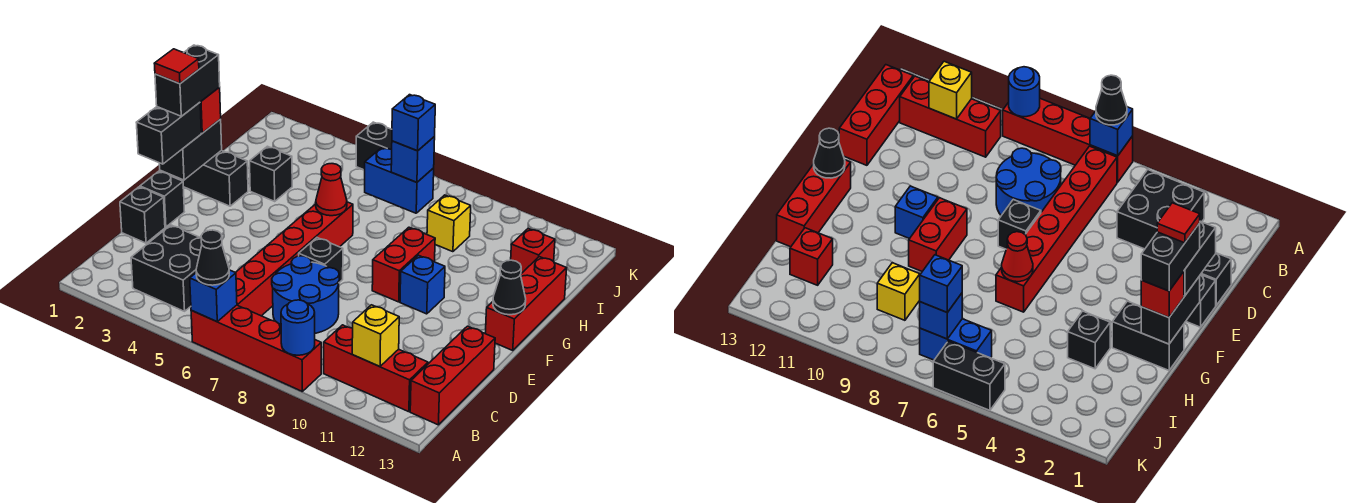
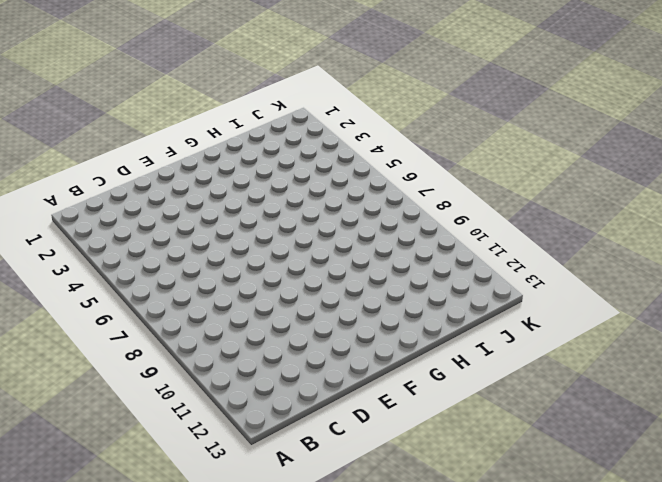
none -> red 1x4 brick [191,305,321,391]
none -> black 2x2 brick [131,225,202,311]
none -> red 1x6 brick [236,202,353,316]
none -> red 1x3 brick [324,325,428,412]

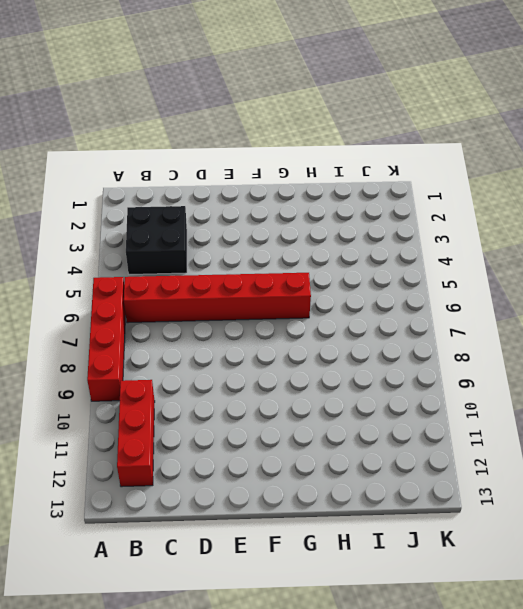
none -> red 1x3 brick [410,326,495,425]
none -> blue 2x2 round brick [272,256,339,333]
none -> black 1x1 brick [120,187,165,243]
none -> black 1x1 brick [140,171,184,227]

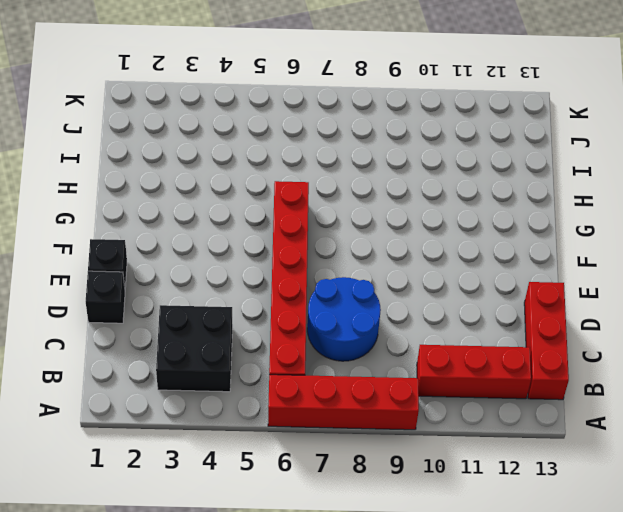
none -> black 1x1 brick [299,238,343,282]
none -> red 1x2 brick [372,227,435,302]
none -> blue 1x1 brick [400,255,445,314]
none -> red 1x3 brick [485,257,567,350]

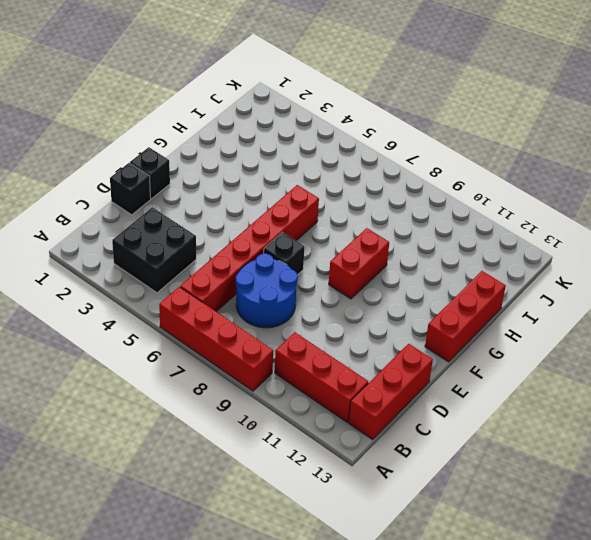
none -> blue 1x1 brick [400,255,445,314]
none -> black 1x2 brick [180,150,248,206]
none -> black 1x1 brick [250,146,292,201]
none -> yellow 1x1 brick [427,195,471,252]

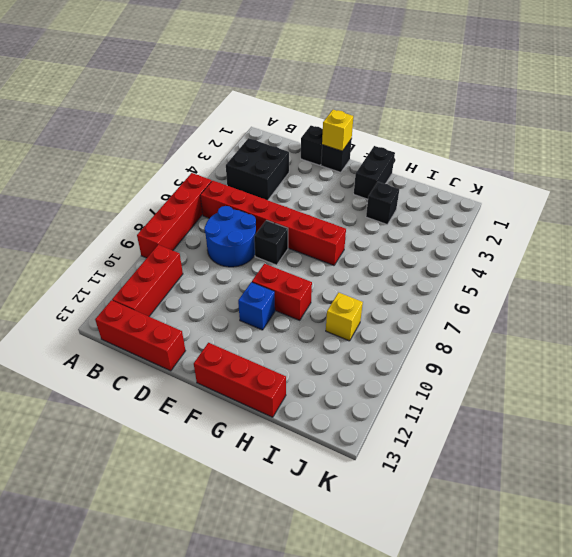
yellow 1x1 brick [322,110,353,151] -> yellow 1x1 brick moved to [352,305,399,367]
none -> red 1x1 brick [511,229,555,274]
none -> blue 1x2 brick [365,148,434,213]
none -> black 1x2 brick [356,122,392,170]
none -> blue 1x1 brick [190,270,237,322]

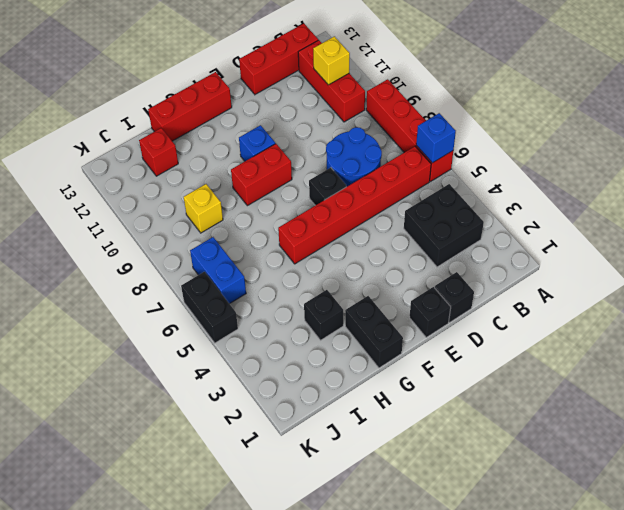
none -> blue 1x1 round brick [281,300,315,355]
none -> black 1x2 brick [159,119,222,180]
none -> black 1x1 cone [493,260,526,315]
none -> red 1x1 cone [316,164,347,216]

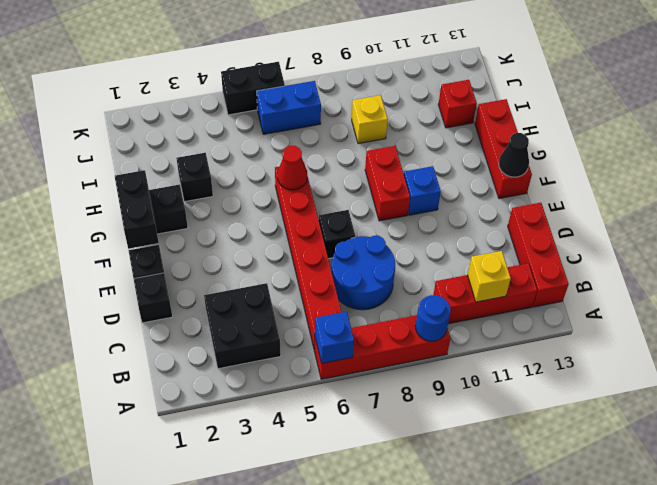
none -> blue 1x1 brick [391,137,435,182]
none -> black 1x1 cone [196,230,229,285]
none -> black 1x2 brick [136,103,201,164]
none -> red 1x1 brick [200,87,221,133]

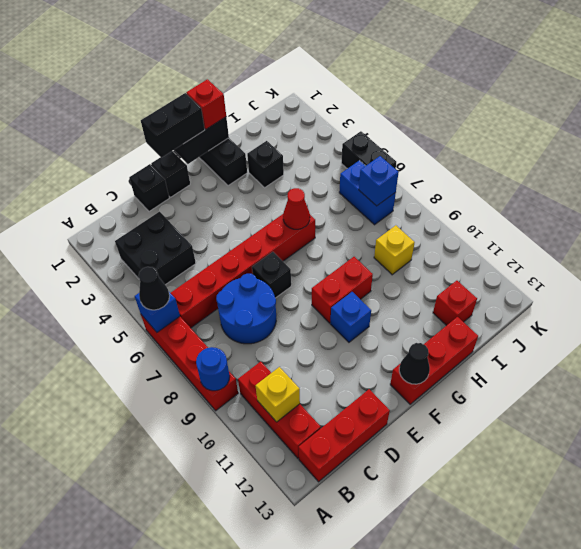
none -> blue 1x1 brick [392,95,435,151]
none -> black 1x2 brick [155,45,220,116]
none -> red 1x1 tile [154,49,199,84]

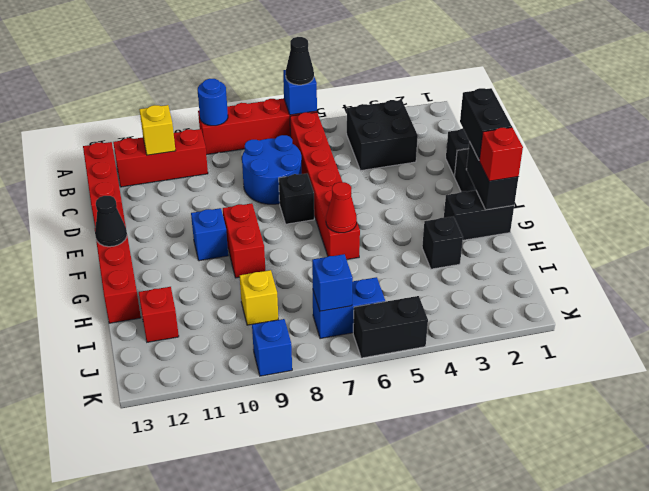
blue 1x1 brick [252,319,292,376] -> blue 1x1 brick moved to [392,95,435,151]
none -> black 1x2 brick [155,45,220,116]
none -> red 1x1 tile [154,49,199,84]

